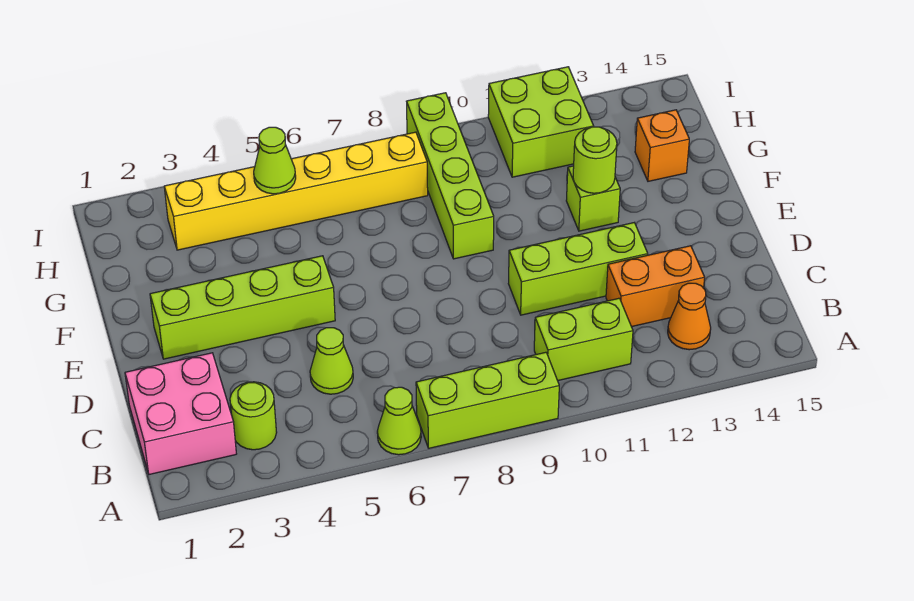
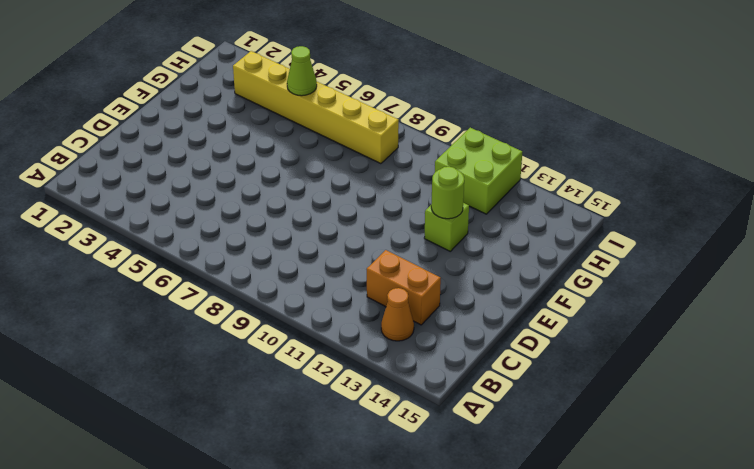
none -> lime 1x1 cone [377,387,421,455]
none -> lime 1x3 brick [416,352,559,448]
none -> pink 2x2 brick [125,353,236,474]

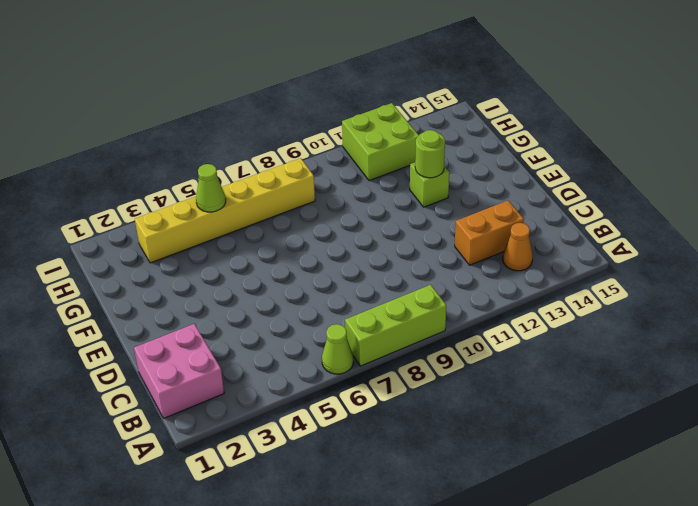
none -> lime 1x1 round brick [230,382,277,450]
none -> lime 1x2 brick [534,298,633,381]
none -> lime 1x1 cone [310,328,353,394]

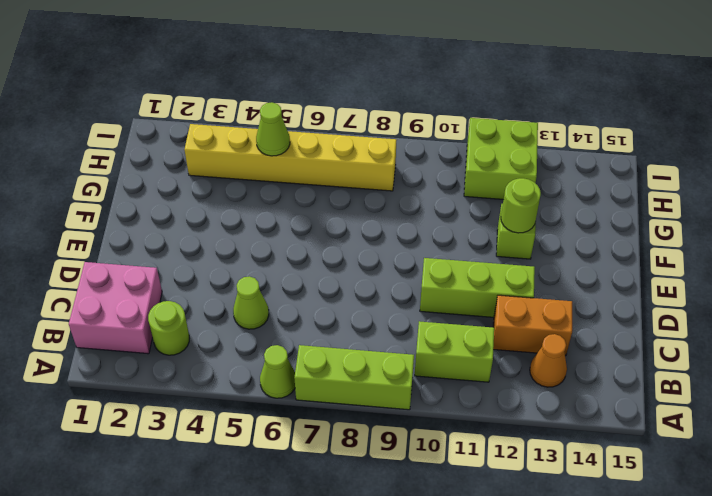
none -> lime 1x4 brick [150,256,335,359]
none -> lime 1x4 brick [407,93,494,259]
none -> orange 1x1 brick [635,110,689,181]

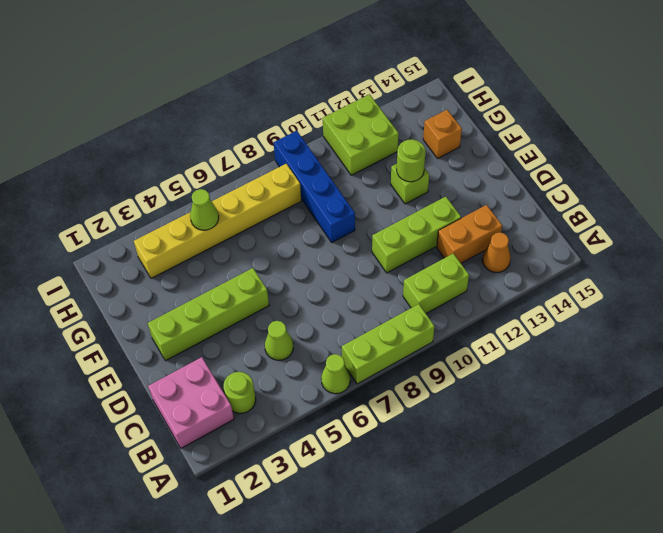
blue 1x4 brick [274,131,355,242] -> lime 1x4 brick [407,93,494,259]

